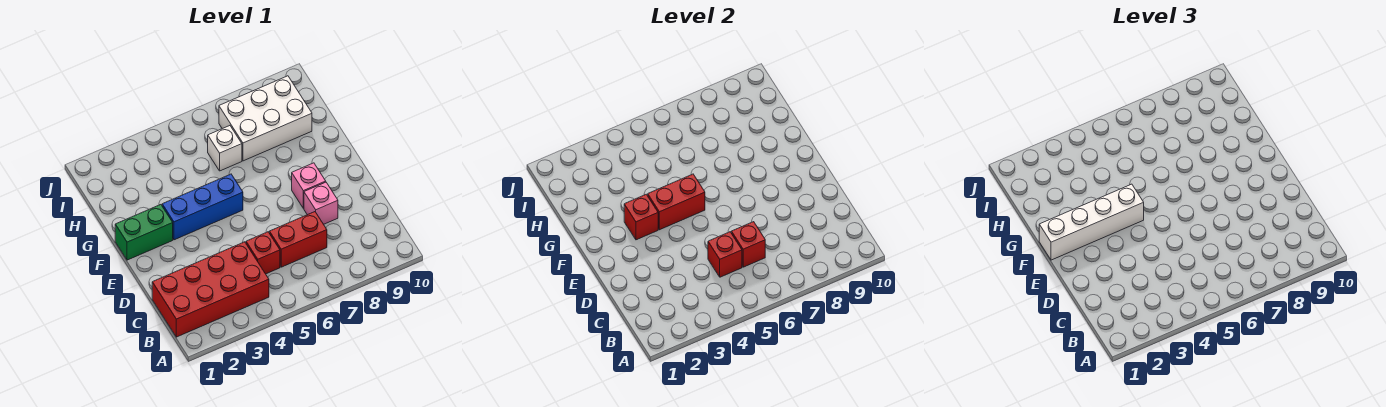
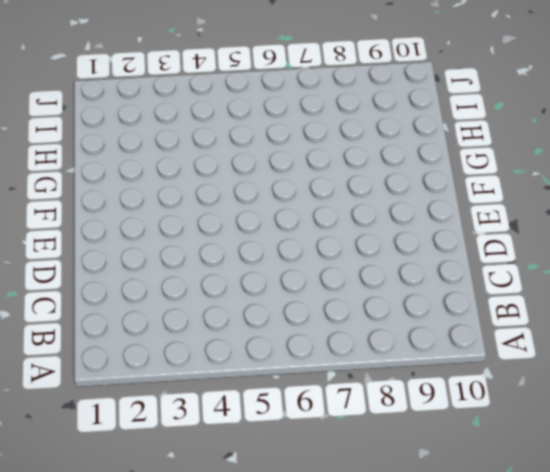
none -> red 2x4 brick [152,242,269,337]
none -> red 1x1 brick [246,232,280,274]
none -> red 1x2 brick [269,212,327,267]

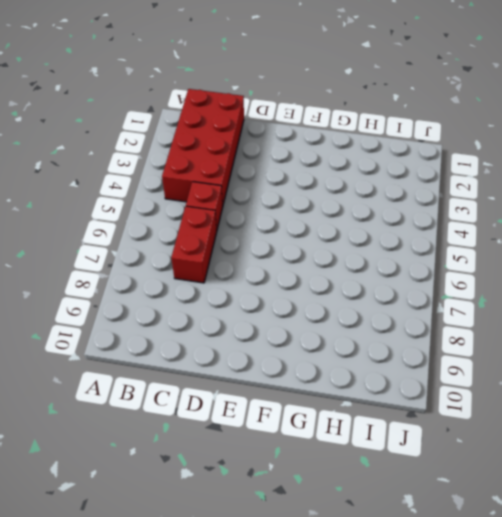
none -> pink 1x1 brick [304,182,338,224]
none -> pink 1x1 brick [292,163,326,208]
none -> green 1x2 brick [115,205,173,260]

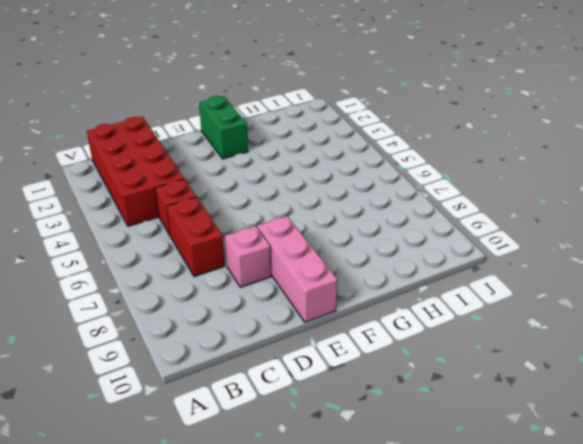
pink 1x3 brick [257,216,337,322] -> pink 1x1 brick [292,163,326,208]
none -> blue 1x3 brick [162,174,243,240]
none -> white 1x1 brick [208,126,242,171]
none -> white 2x3 brick [219,76,312,161]

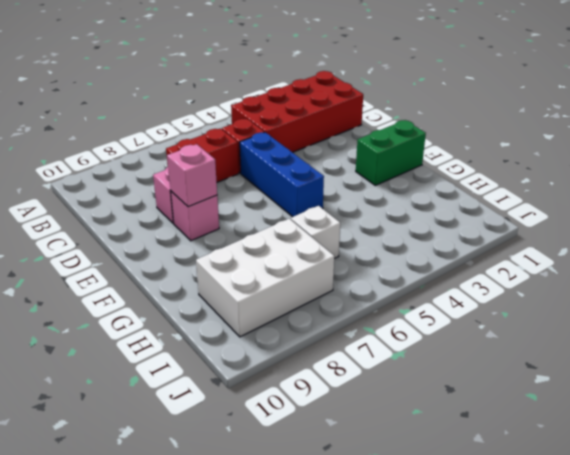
blue 1x3 brick [240,132,324,217] -> blue 1x3 brick turned to [162,174,243,240]
pink 1x1 brick [167,144,217,207] -> none
none -> red 1x1 brick [708,232,742,277]
none -> red 1x1 brick [731,222,765,267]
none -> red 1x1 brick [624,194,658,240]

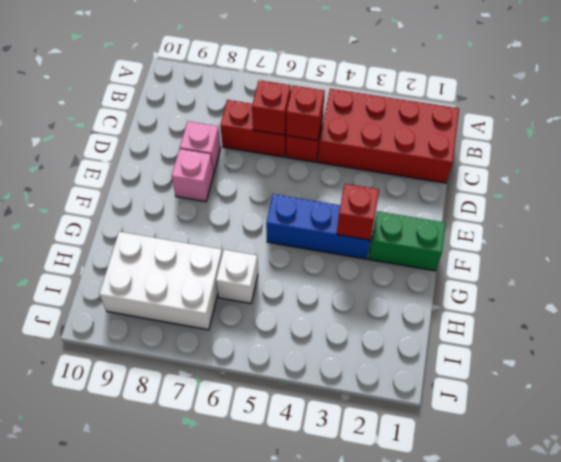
none -> red 1x2 brick [648,174,705,230]
none -> white 1x4 brick [1039,184,1144,260]

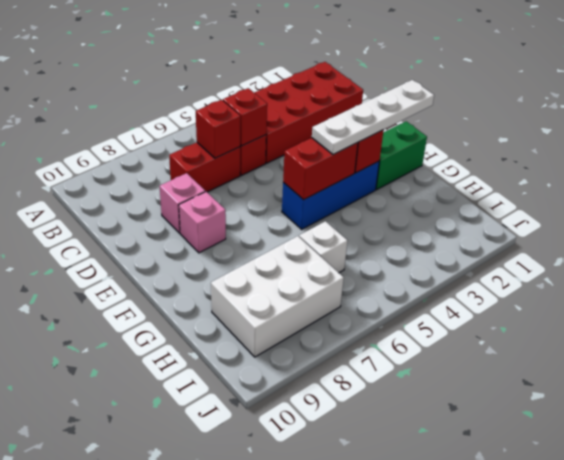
white 1x4 plate [312,80,434,155] -> white 1x4 brick [1039,184,1144,260]

